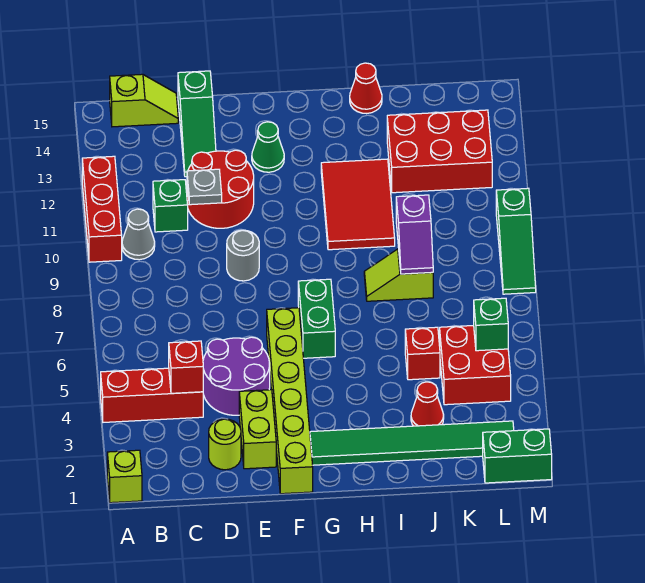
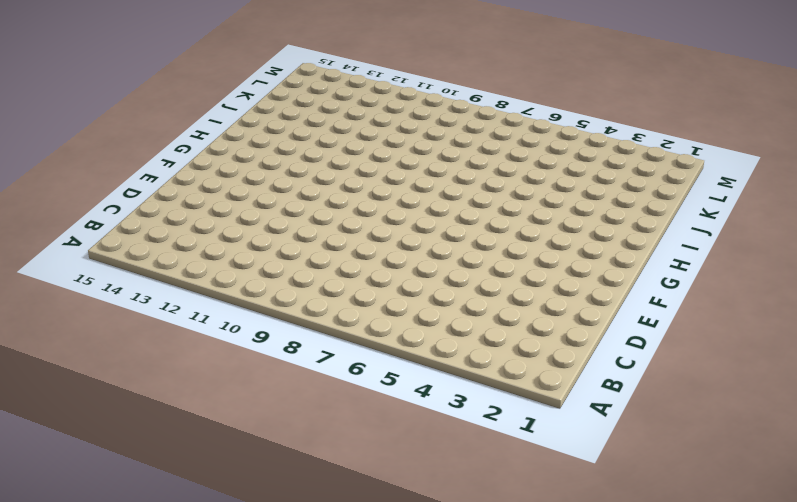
none -> lime 1x1 brick [107,450,142,503]
none -> red 1x3 brick [101,368,203,422]
none -> red 1x3 brick [82,156,122,262]

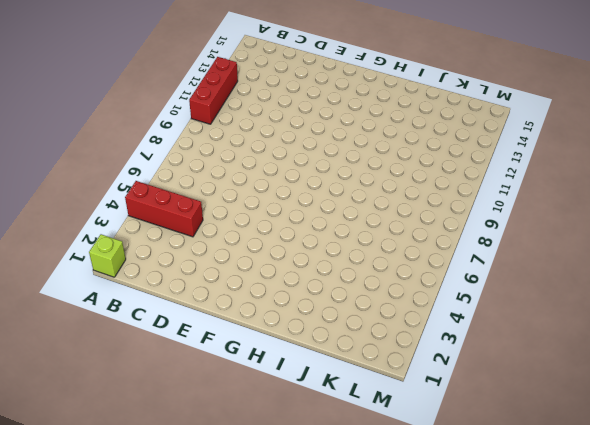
none -> grey 1x1 cone [122,209,155,260]
none -> lime 1x2 slope [110,74,178,127]
none -> green 1x1 brick [153,180,188,232]

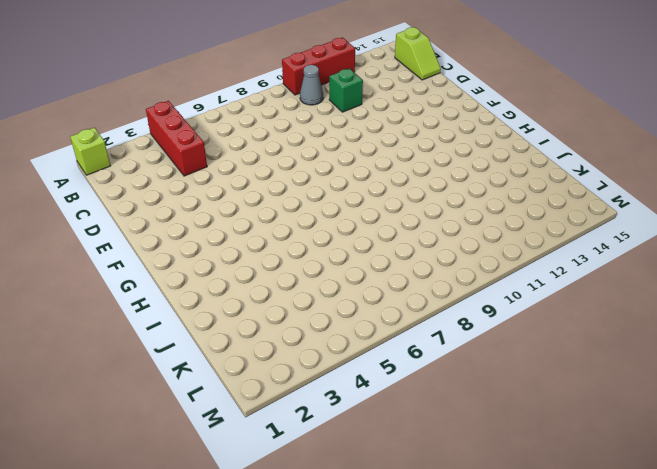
none -> lime 1x1 round brick [209,419,241,470]
none -> purple 2x2 round brick [203,337,270,415]
none -> red 2x2 round brick [187,150,254,228]

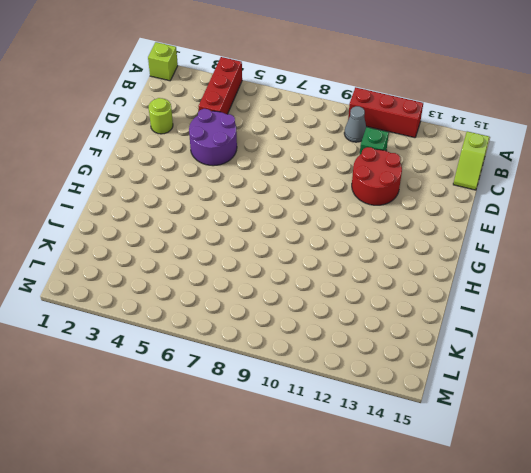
none -> green 1x3 slope [178,71,216,177]
none -> lime 1x2 brick [239,390,276,469]
none -> grey 1x1 round brick [227,230,259,281]

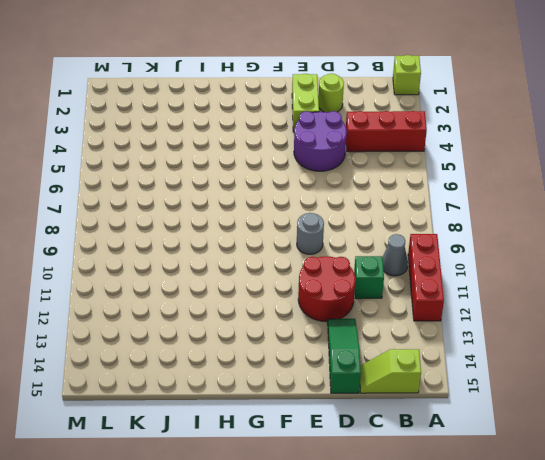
none -> lime 1x6 brick [267,308,313,494]
none -> green 1x1 cone [252,122,284,172]
none -> green 1x6 tile [310,421,514,465]

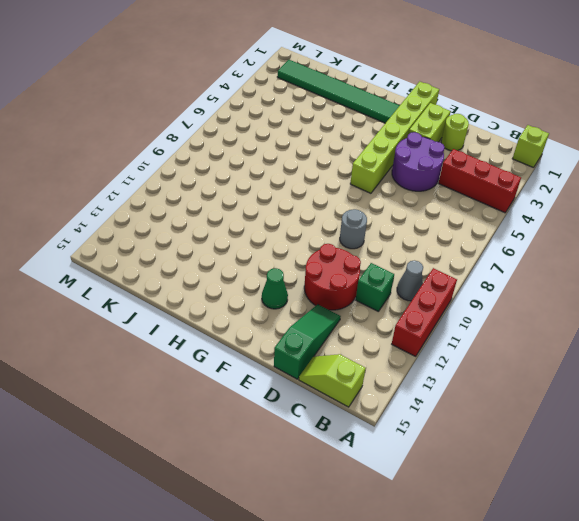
none -> green 1x2 brick [298,279,335,358]
none -> red 2x3 tile [321,159,395,250]
none -> lime 1x2 slope [364,249,433,301]

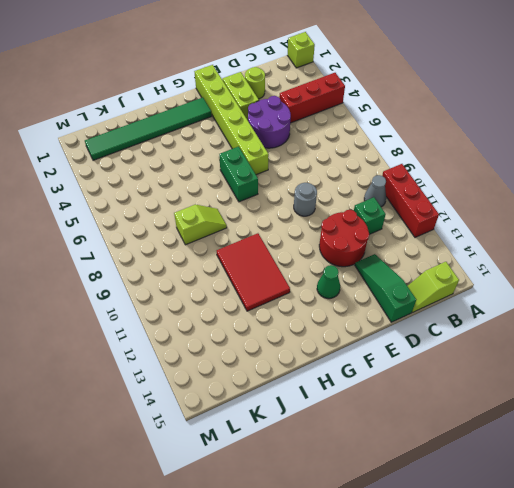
none -> red 1x1 cone [350,63,382,114]
none -> red 1x1 cone [411,382,444,426]
none -> red 1x1 brick [405,327,440,380]

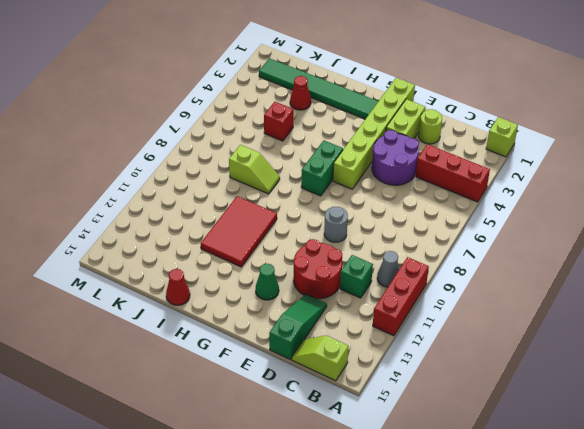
none -> red 2x3 brick [387,110,492,193]
none -> red 2x2 brick [440,325,511,405]
none -> green 1x2 brick [483,429,552,483]

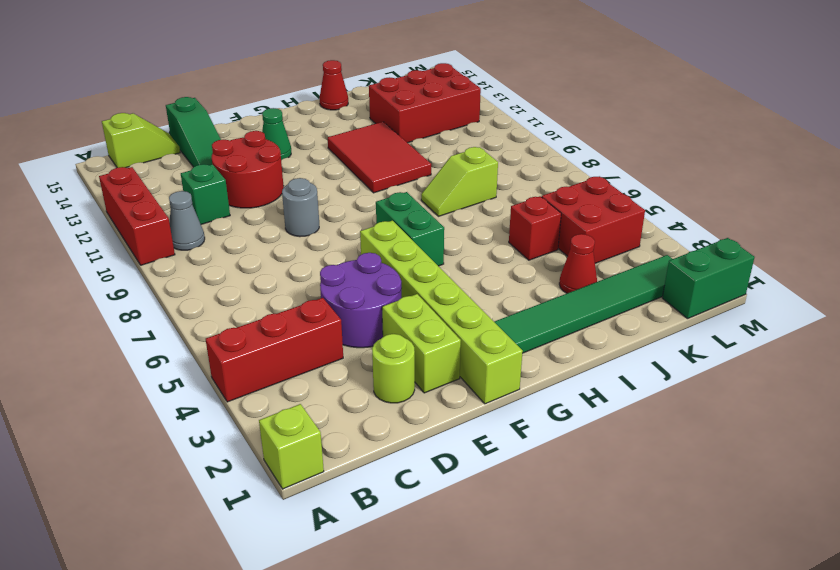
none -> green 1x3 slope [496,188,536,294]
none -> red 1x1 brick [169,341,203,393]
none -> grey 1x1 plate [187,169,222,205]

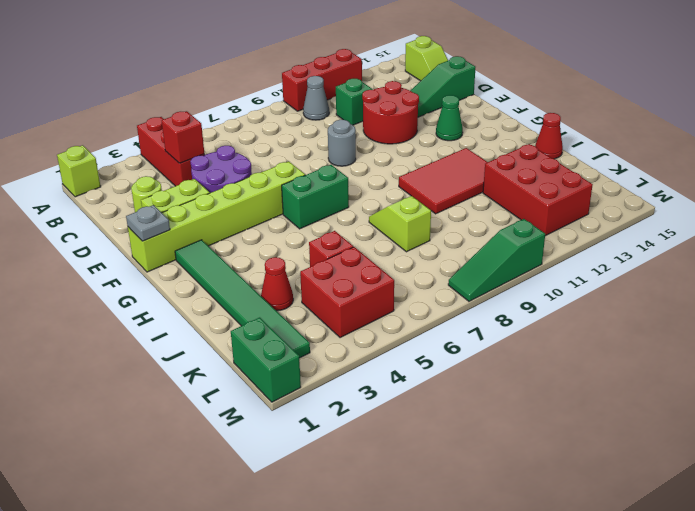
grey 1x1 plate [126,205,170,241] -> grey 1x1 plate moved to [187,169,222,205]
none -> purple 1x2 slope [396,195,433,274]
none -> green 1x1 brick [474,298,508,351]

